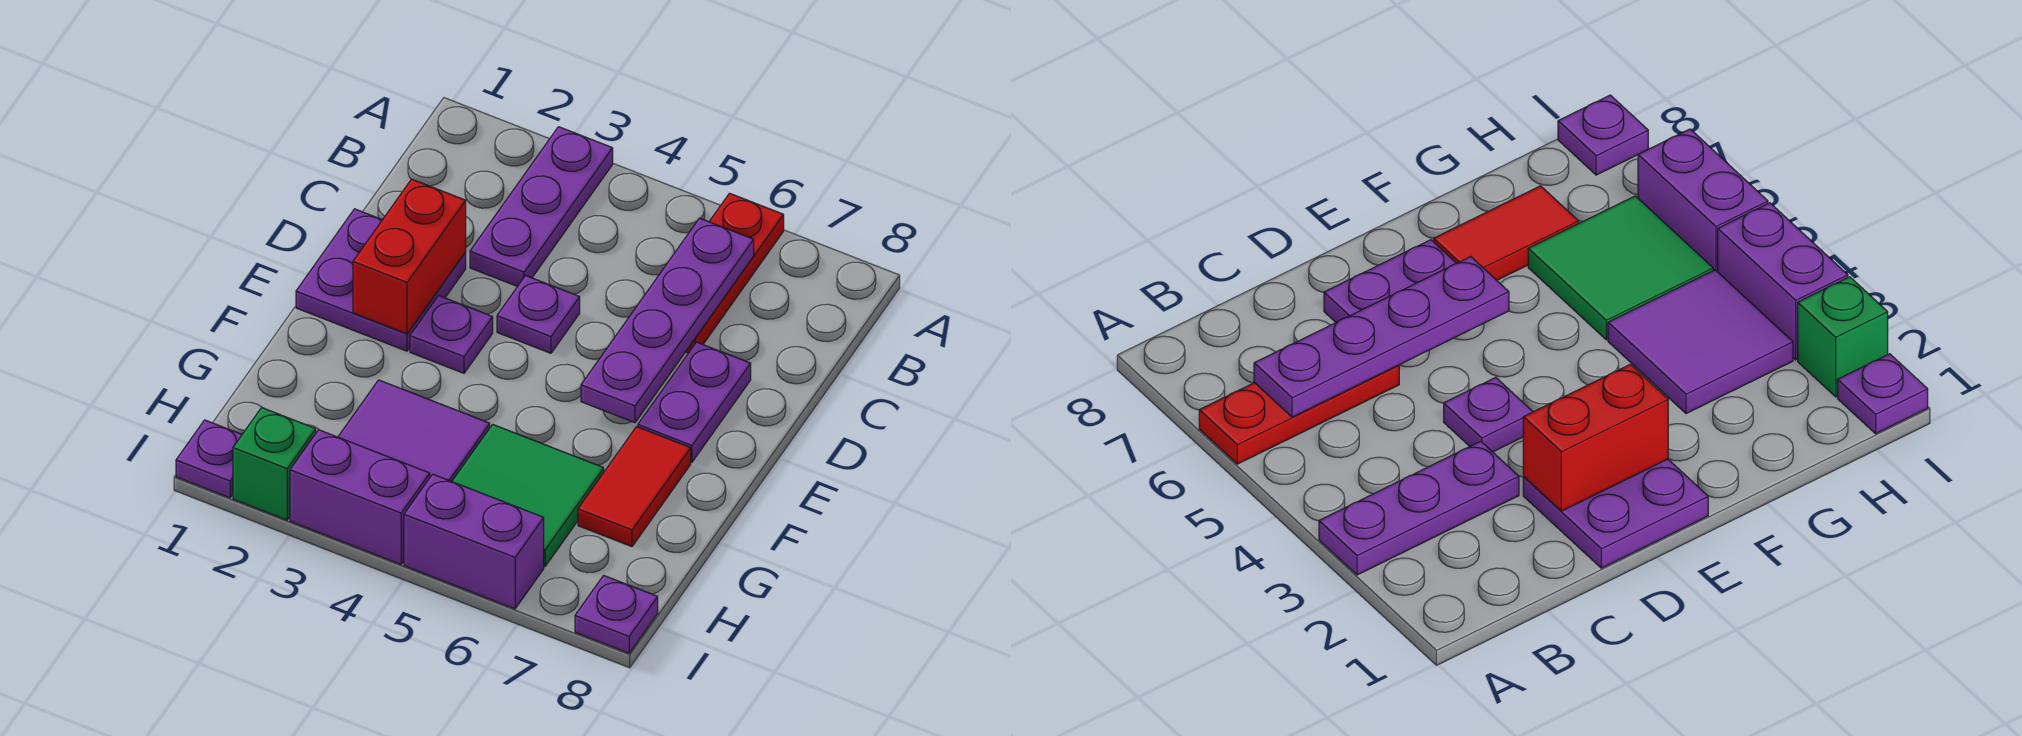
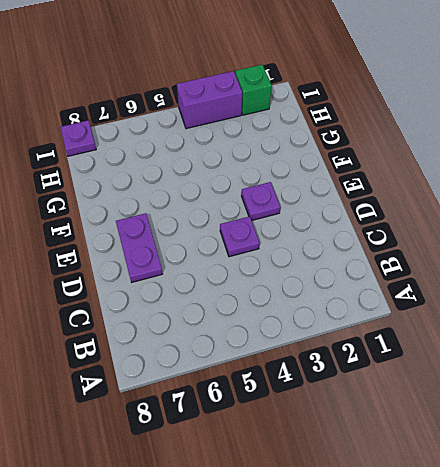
none -> purple 1x3 plate [470,127,613,286]
none -> red 1x3 plate [686,193,784,353]
none -> purple 2x2 plate [296,209,466,351]

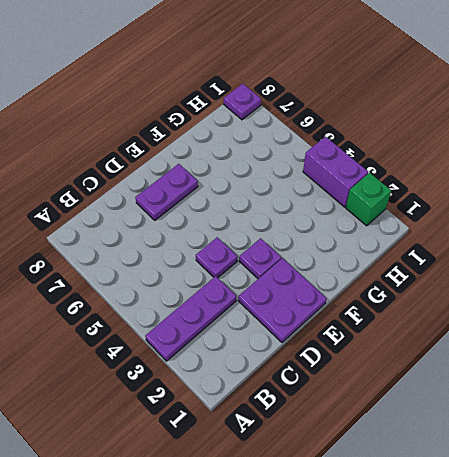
none -> red 1x3 plate [686,193,784,353]
none -> red 1x2 tile [578,427,691,547]
none -> purple 2x2 tile [338,380,490,481]

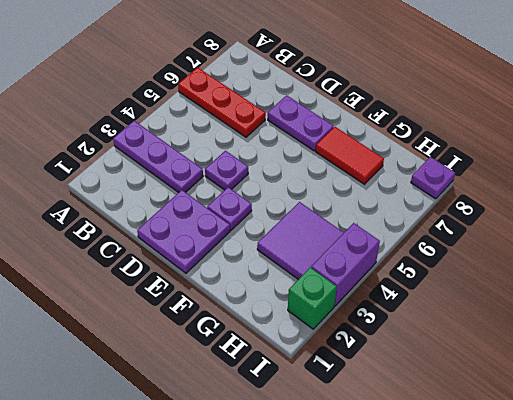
none -> green 2x2 tile [452,424,604,567]
none -> purple 1x1 plate [176,420,242,498]
none -> purple 1x2 brick [404,474,544,609]

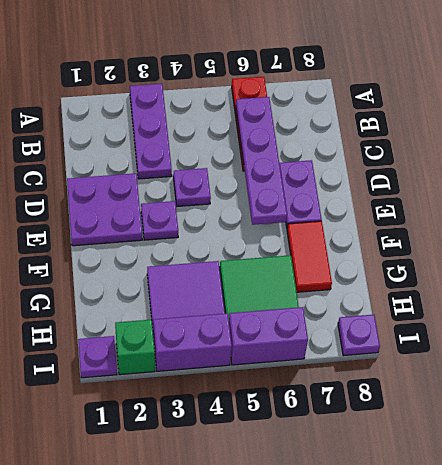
none -> red 1x2 brick [353,179,466,334]

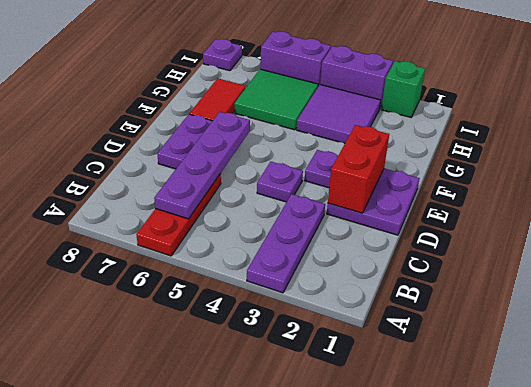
none -> purple 1x1 plate [176,420,242,498]

